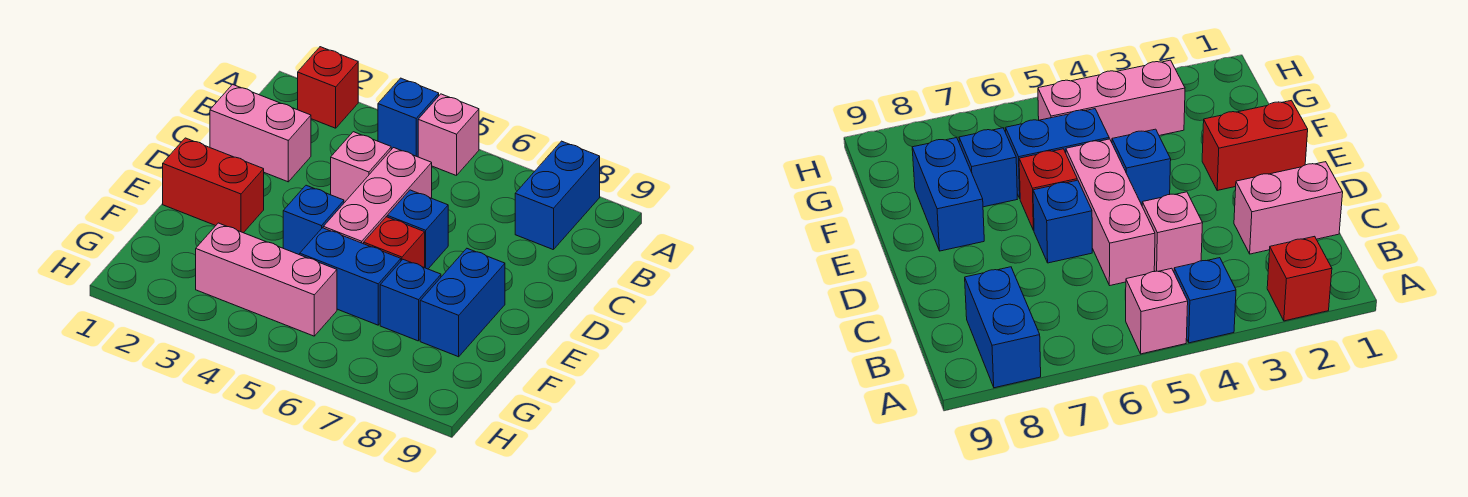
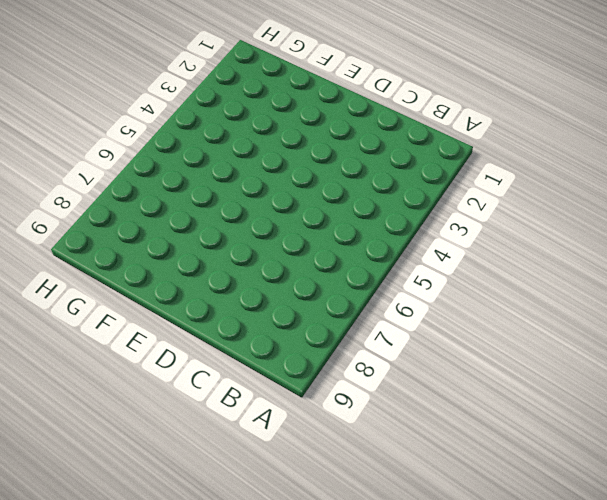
none -> red 1x1 brick [298,47,358,128]
none -> blue 1x1 brick [378,78,439,157]
none -> pink 1x1 brick [418,94,479,176]

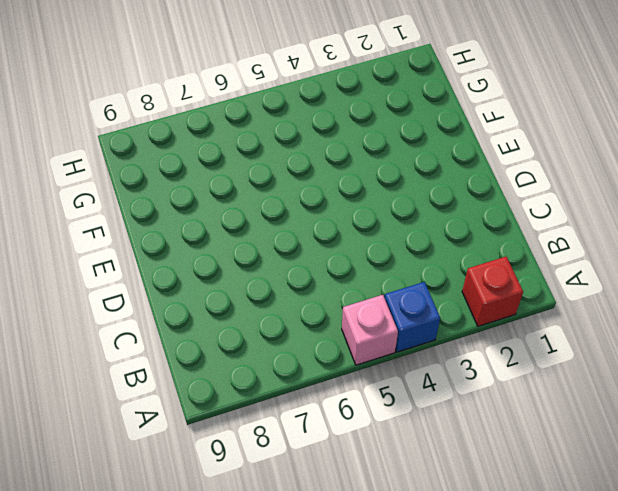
none -> blue 1x2 brick [515,141,600,250]
none -> pink 1x2 brick [210,84,311,182]
none -> pink 1x1 brick [331,132,391,203]

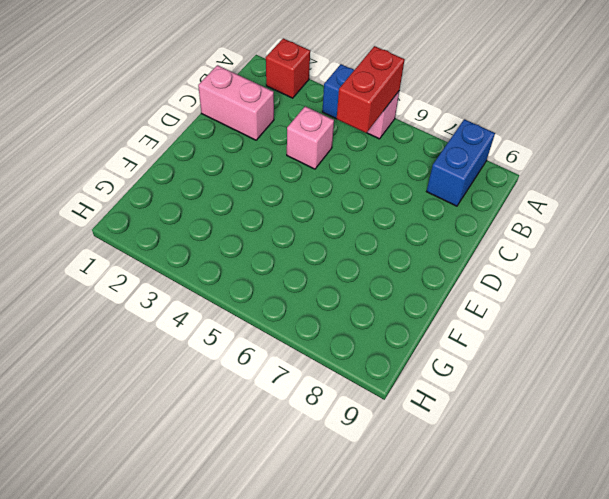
red 1x2 brick [337,46,405,133] -> red 1x2 brick turned to [163,138,264,233]
none -> pink 1x3 brick [323,148,432,244]
none -> blue 1x1 brick [387,190,448,269]
none -> blue 1x1 brick [283,185,344,255]

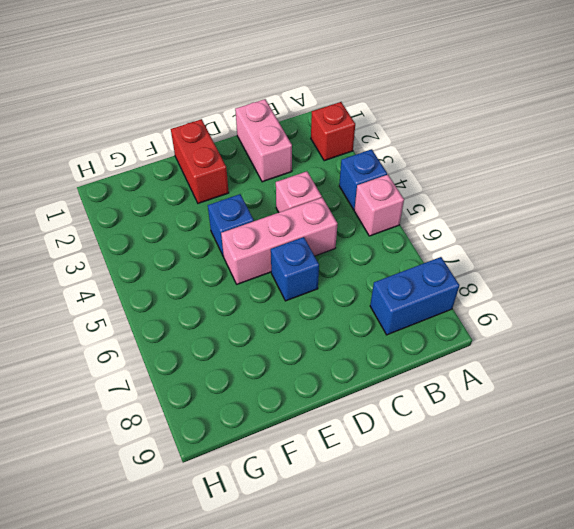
none -> red 1x1 brick [364,217,425,268]
none -> blue 1x2 brick [420,249,505,357]
none -> blue 1x2 brick [300,228,401,325]

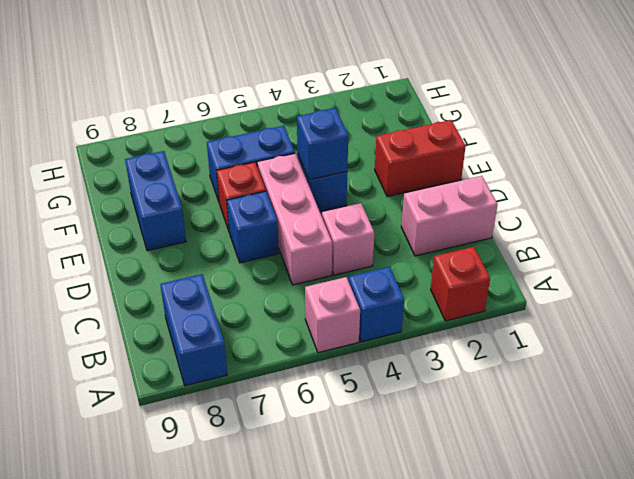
blue 1x1 brick [297,108,348,180] -> blue 1x1 brick moved to [380,260,441,341]
none -> pink 1x3 brick [196,223,337,336]

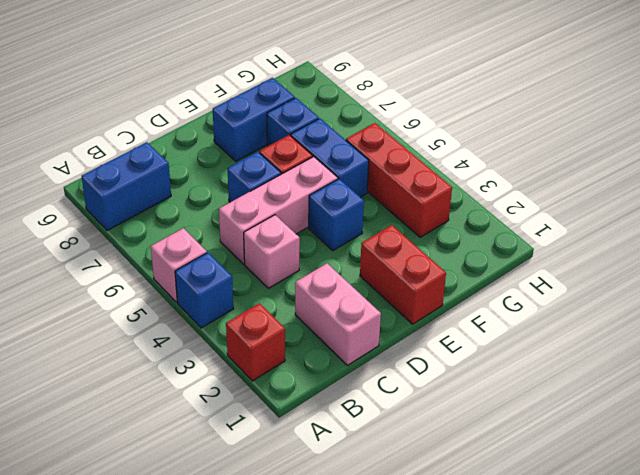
red 1x3 brick [346,123,452,237] -> pink 1x3 brick [196,223,337,336]

